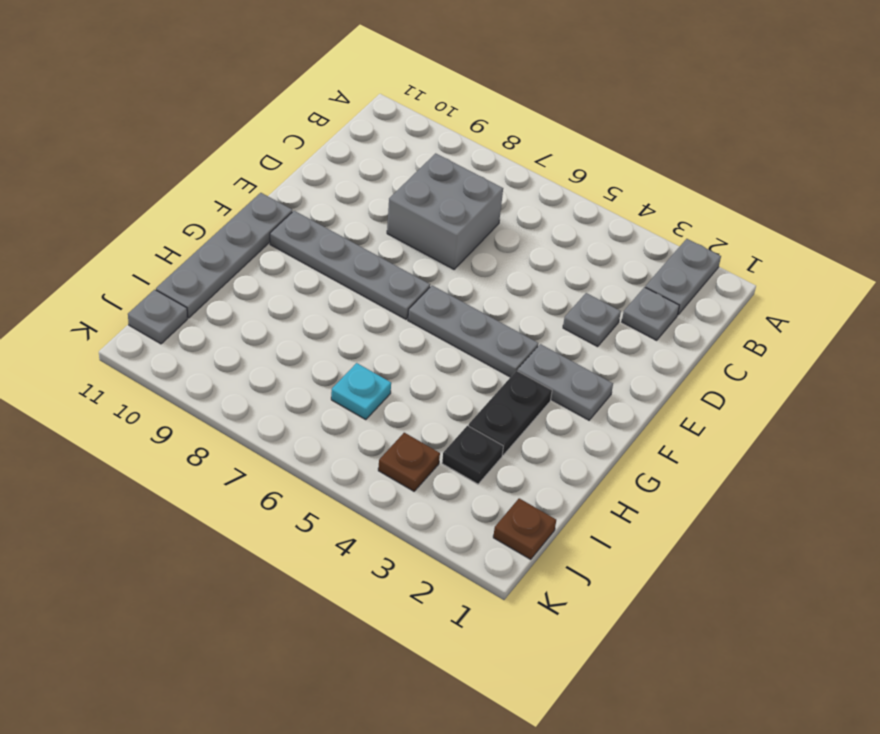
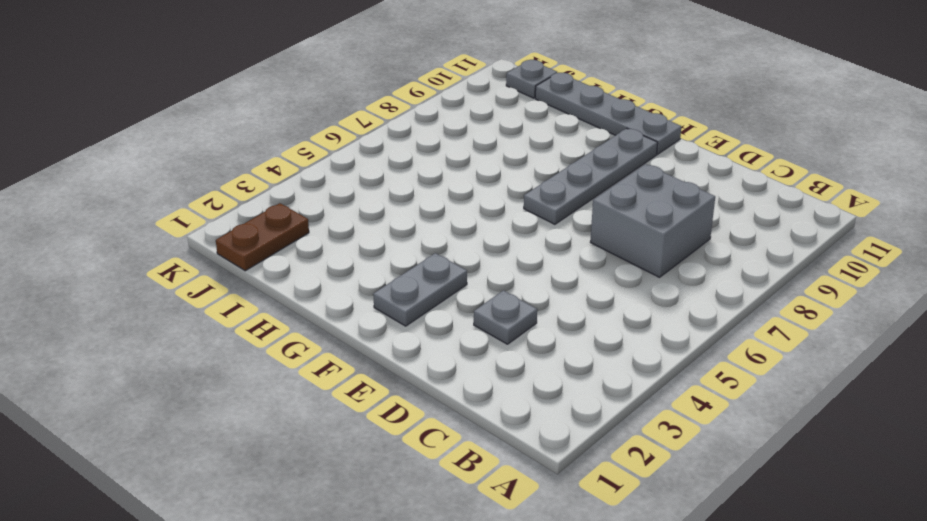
brown 1x2 plate [216,203,309,271] -> brown 1x1 plate [493,498,556,559]
none -> grey 1x2 plate [645,239,721,315]
none -> grey 1x1 plate [622,287,679,340]
none -> grey 1x3 plate [408,286,538,377]

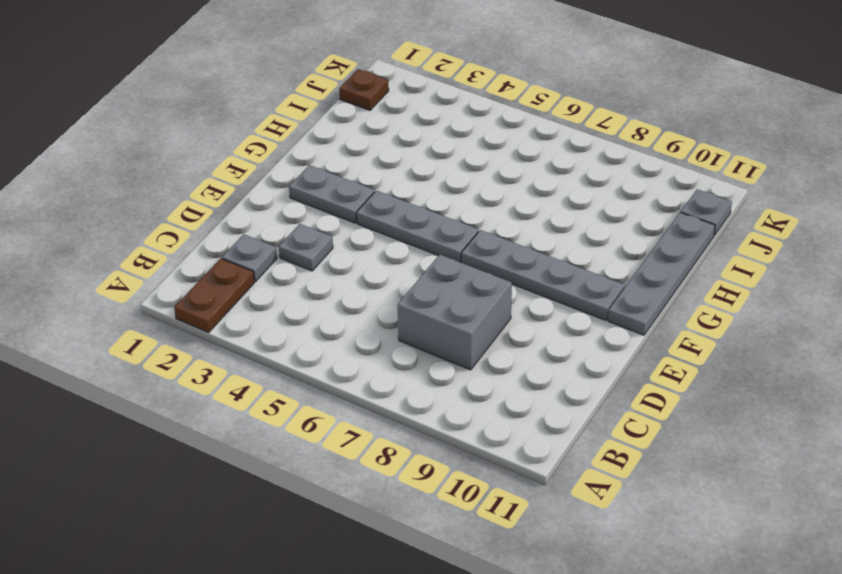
brown 1x2 plate [174,258,254,332] -> grey 1x2 plate [645,239,721,315]
none -> black 1x2 plate [468,371,552,455]
none -> black 1x1 plate [442,426,503,484]
none -> cyan 1x1 plate [331,363,391,420]

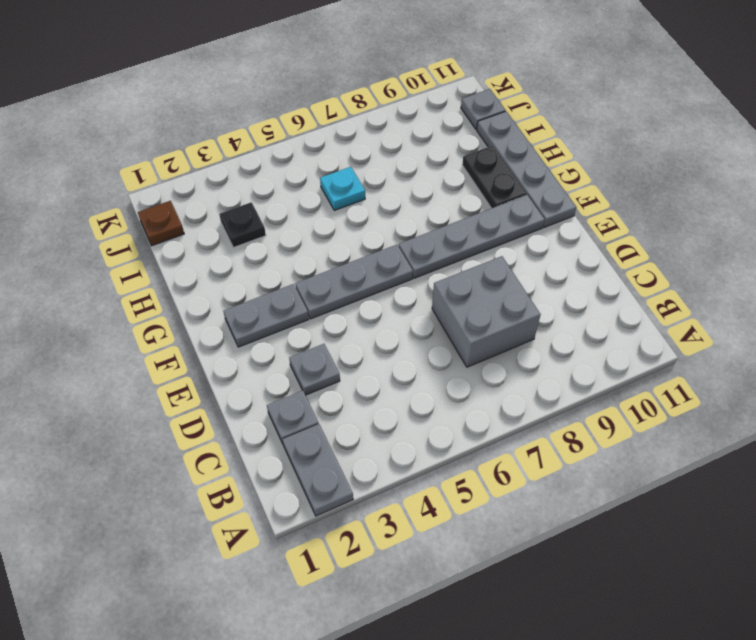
black 1x2 plate [462,145,526,208] -> black 1x2 plate moved to [468,371,552,455]
none -> brown 1x1 plate [378,433,440,491]

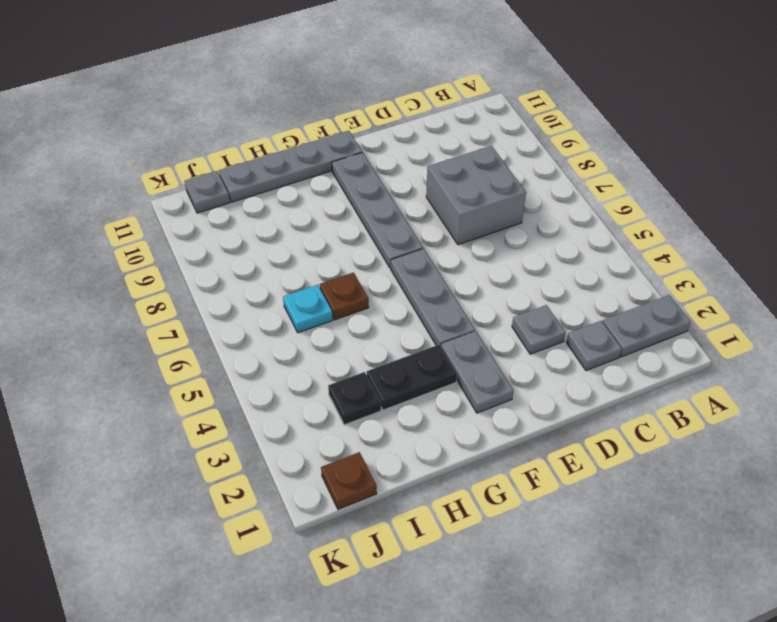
brown 1x1 plate [320,273,369,320] -> brown 1x1 plate moved to [378,433,440,491]

